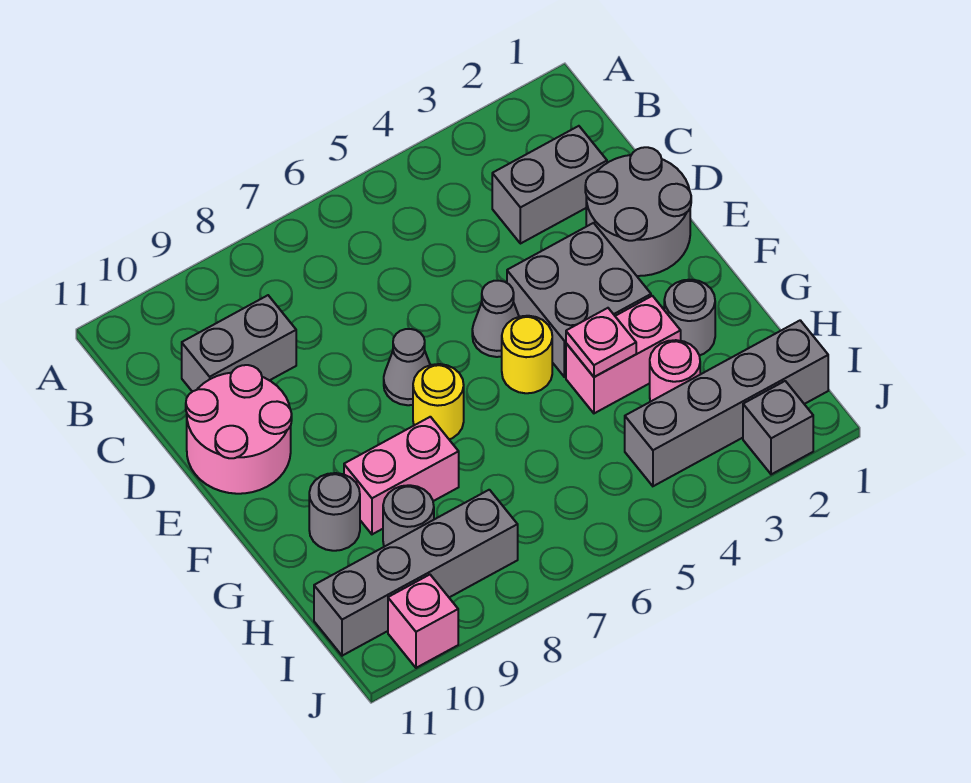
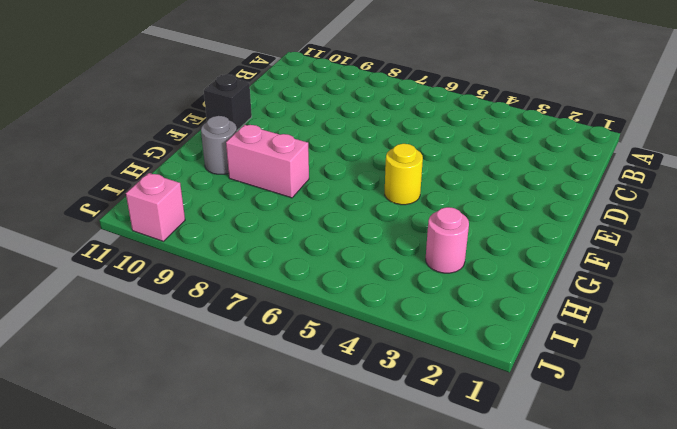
black 1x1 brick [204,74,252,130] -> pink 2x2 round brick [186,365,292,494]
none -> grey 1x2 brick [492,126,607,244]
none -> grey 1x2 brick [182,295,296,392]
none -> grey 2x2 round brick [585,147,691,276]

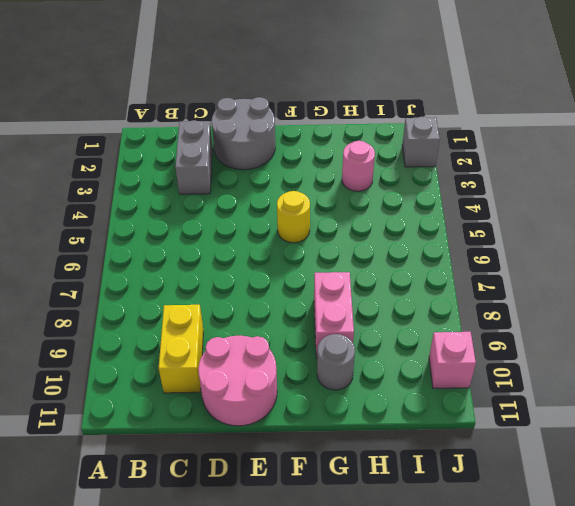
yellow 1x2 brick [159,305,203,393] -> grey 1x2 brick [182,295,296,392]
none -> grey 2x2 brick [507,223,651,377]
none -> grey 1x1 cone [472,281,519,357]
none -> grey 1x1 cone [384,329,430,405]

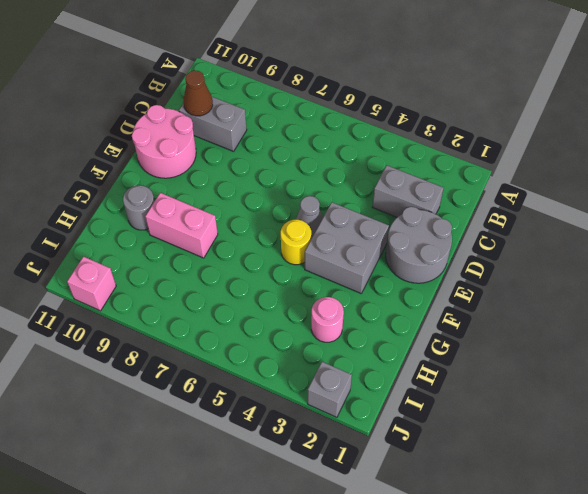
brown 1x1 cone [183,70,213,116] -> none
none -> grey 1x1 cone [384,329,430,405]
none -> yellow 1x1 round brick [413,364,464,439]
none -> grey 1x1 round brick [664,280,715,355]

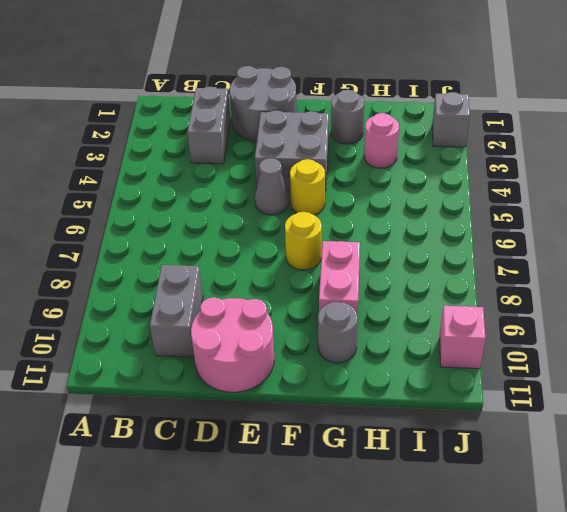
none -> grey 1x1 cone [384,329,430,405]
none -> pink 1x2 brick [566,296,681,413]
none -> grey 1x1 round brick [383,485,434,547]

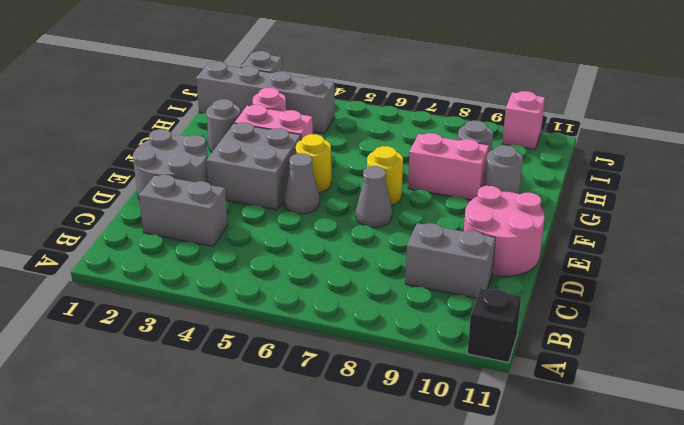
black 1x1 brick [468,288,521,363] -> none
none -> grey 1x4 brick [314,490,518,656]
none -> pink 1x1 plate [566,308,636,377]

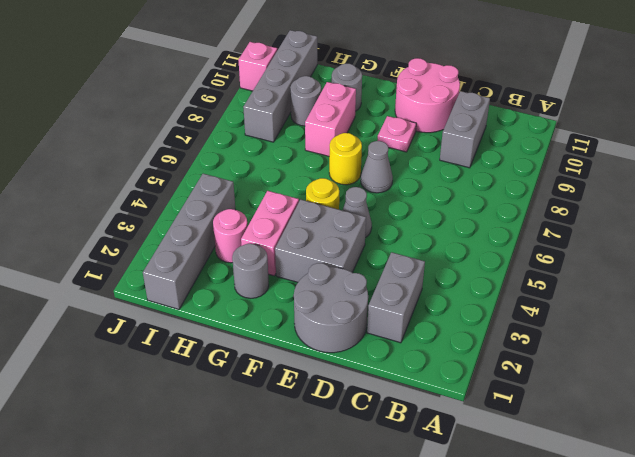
pink 1x1 plate [377,116,416,152] -> pink 1x1 plate moved to [566,308,636,377]
none -> grey 1x1 brick [743,381,813,474]

